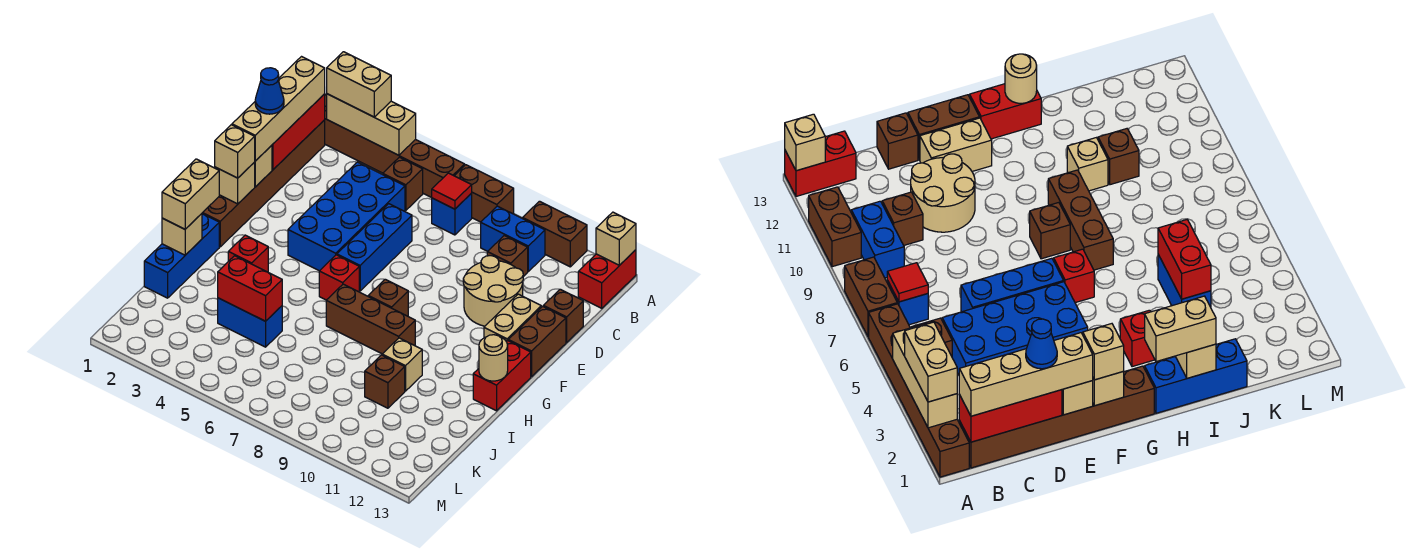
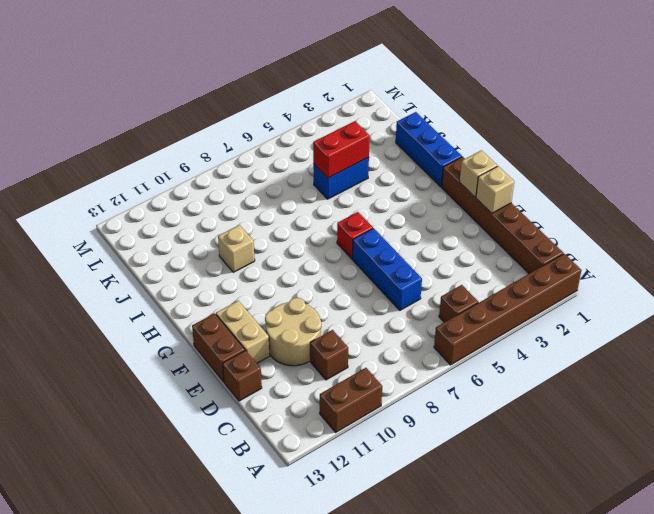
none -> brown 1x2 brick [455,165,514,222]
none -> red 1x2 brick [578,250,636,308]
none -> blue 1x1 brick [432,194,472,235]
none -> blue 1x2 brick [481,206,545,271]

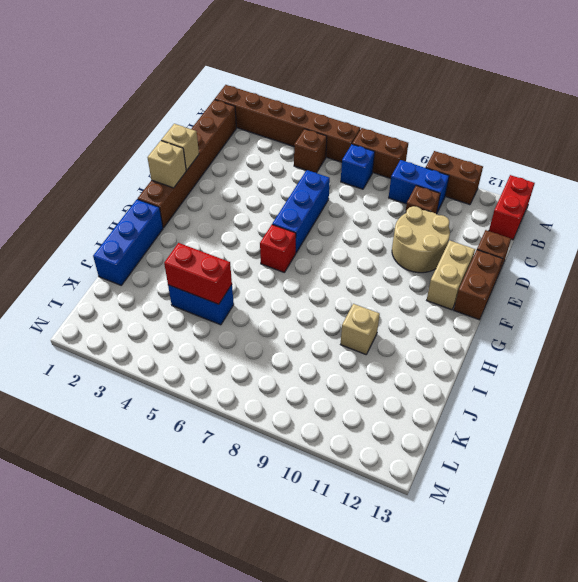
none -> blue 2x4 brick [288,162,405,271]
none -> brown 1x1 brick [368,279,408,316]
none -> red 1x2 brick [473,341,531,411]
none -> red 1x1 brick [228,235,268,272]

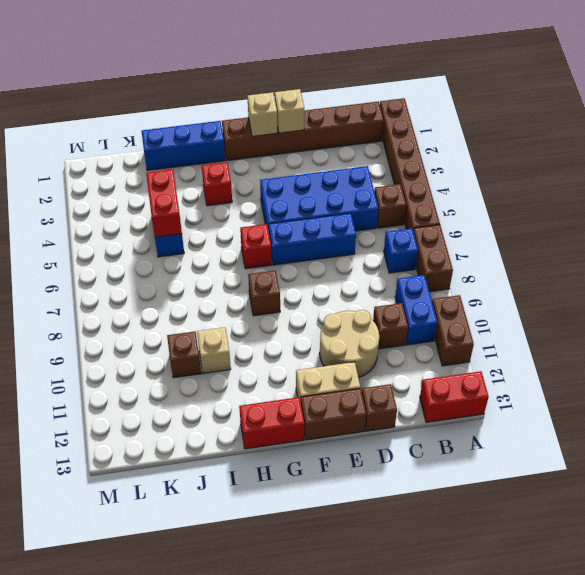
none -> brown 1x3 brick [326,284,415,354]
none -> tan 1x3 brick [327,94,416,155]
none -> tan 1x1 brick [596,212,636,265]
none -> red 1x3 brick [272,94,325,170]

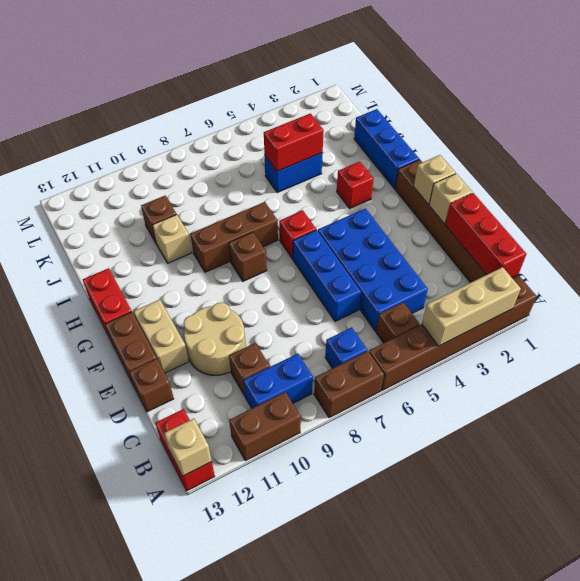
none -> red 1x1 tile [432,173,472,209]
none -> tan 1x1 round brick [479,335,508,381]
none -> tan 1x1 brick [162,214,202,255]
none -> tan 1x2 brick [327,52,391,117]

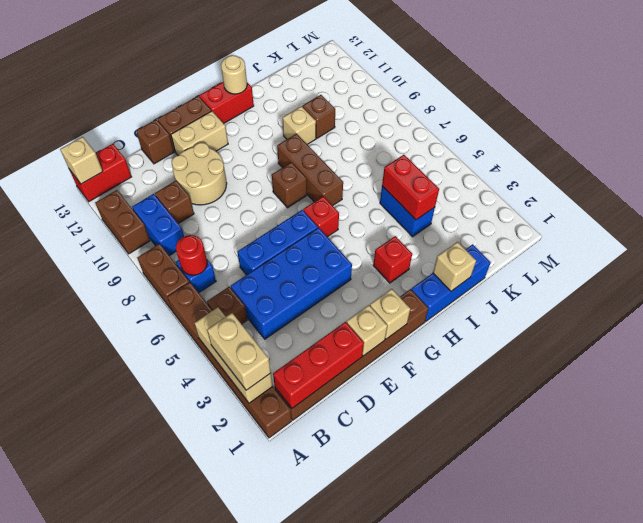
red 1x1 round brick [176,235,207,275] -> red 1x1 tile [432,173,472,209]
none -> tan 1x4 brick [232,57,325,161]
none -> tan 1x1 brick [215,125,255,178]
none -> tan 1x2 brick [162,159,219,229]
none -> blue 1x1 cone [255,68,284,114]

